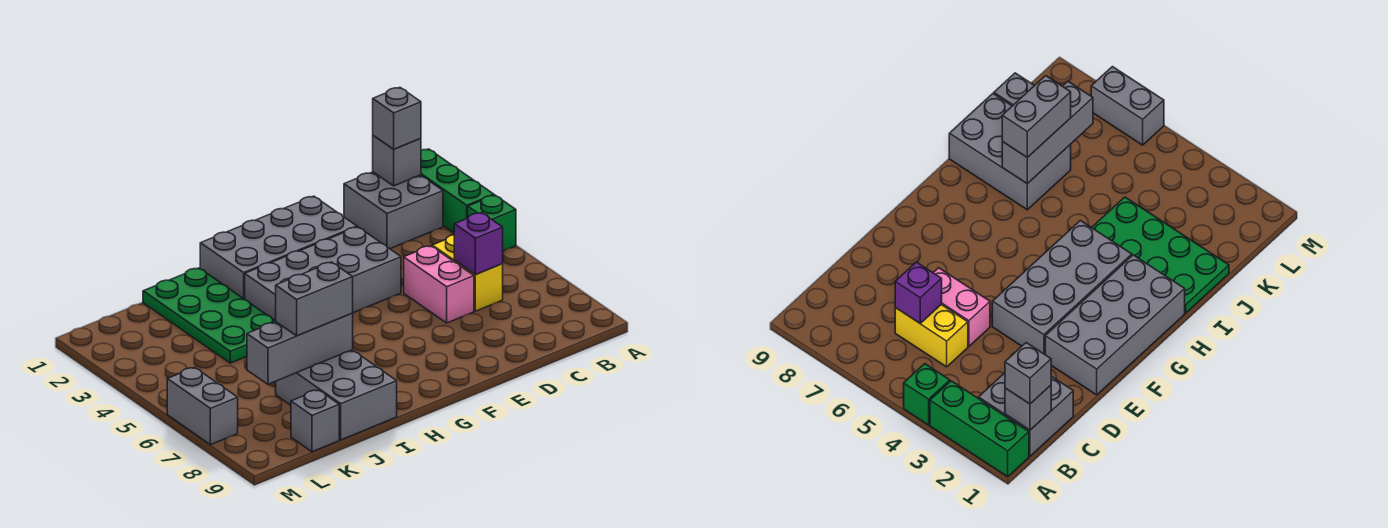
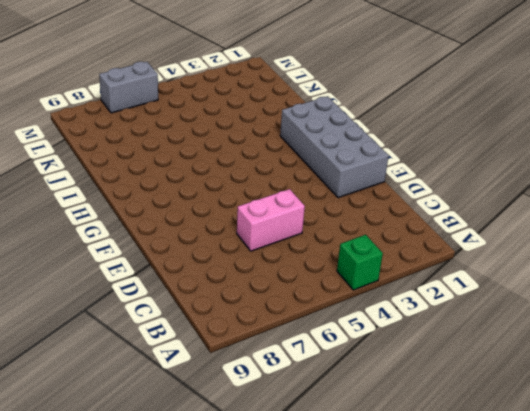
none -> green 1x3 brick [421,149,494,233]
none -> grey 2x2 brick [344,172,443,249]
none -> yellow 1x2 brick [432,235,503,311]

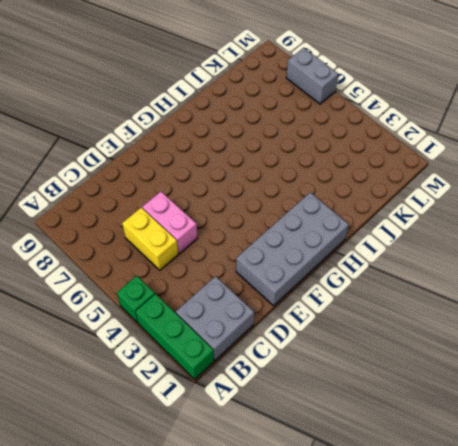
none -> grey 2x4 brick [245,227,401,321]
none -> green 2x4 plate [143,268,276,363]
none -> grey 2x3 brick [276,350,397,440]

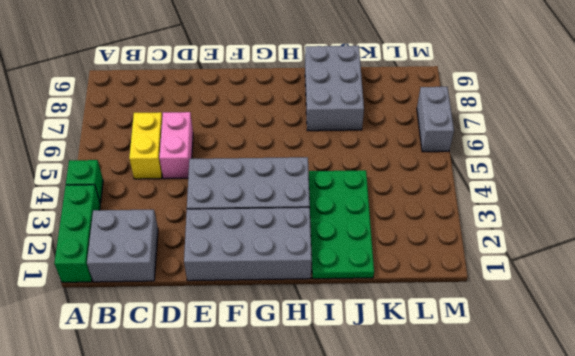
none -> grey 1x1 brick [291,390,339,452]
none -> grey 1x1 brick [373,135,421,186]
none -> purple 1x1 brick [454,213,503,275]

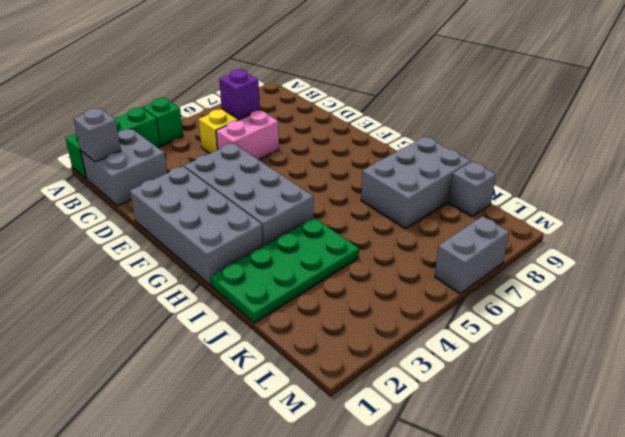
none -> grey 1x3 brick [247,313,353,384]
none -> grey 1x1 brick [373,87,421,149]
none -> grey 1x2 brick [276,262,353,336]

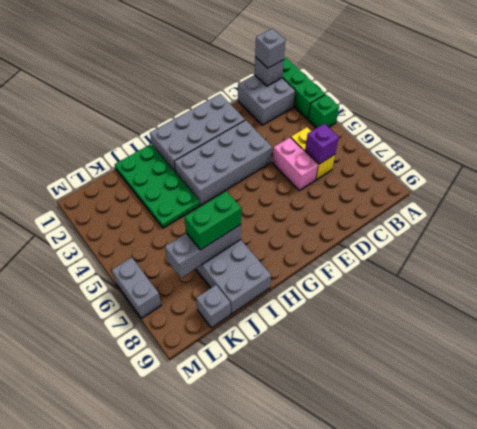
green 1x2 brick [184,191,241,250] -> grey 1x2 brick [276,262,353,336]

